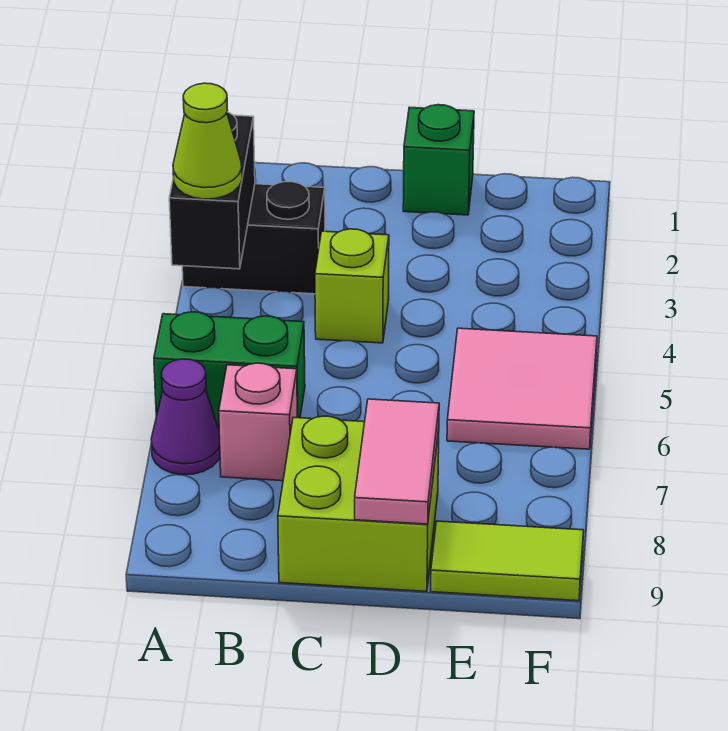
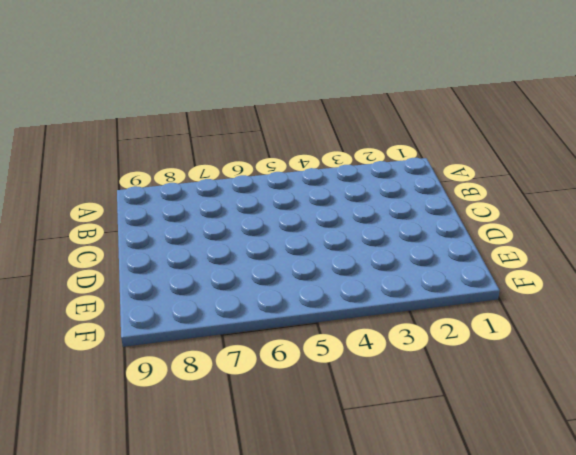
none -> black 1x2 brick [182,182,325,294]
none -> green 1x2 brick [154,312,305,428]
none -> purple 1x1 cone [151,359,220,475]

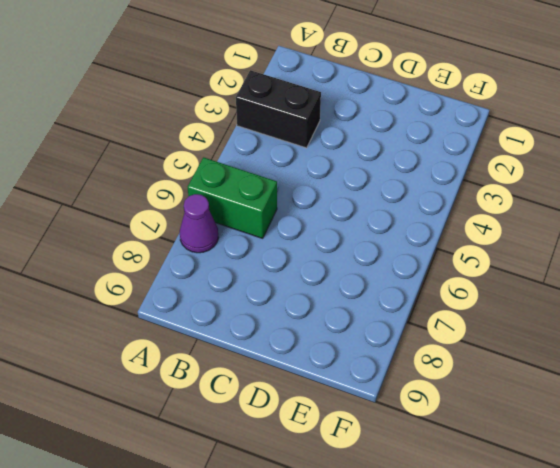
none -> pink 1x1 brick [219,363,297,481]
none -> lime 1x1 brick [315,229,389,343]
none -> lime 2x2 brick [278,416,439,592]

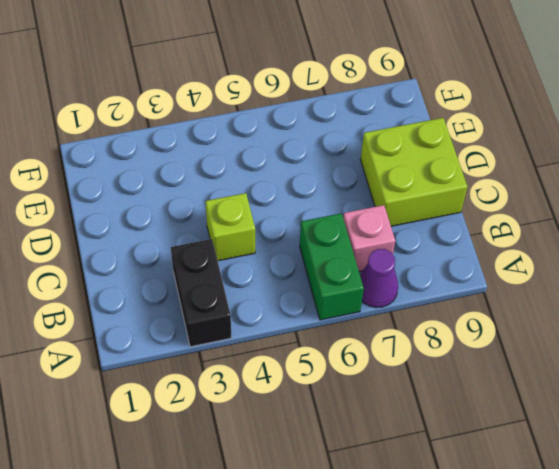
none -> green 1x1 brick [403,105,474,215]
none -> pink 2x2 tile [447,328,597,449]
none -> lime 1x2 tile [431,521,584,601]

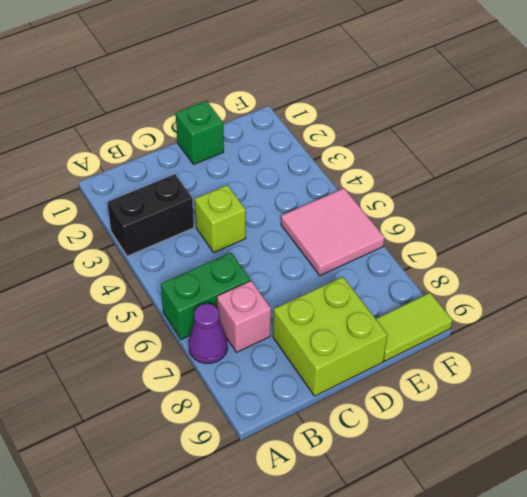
none -> black 1x2 brick [169,112,255,269]
none -> pink 1x2 tile [355,399,439,524]
none -> lime 1x1 cone [173,83,242,199]

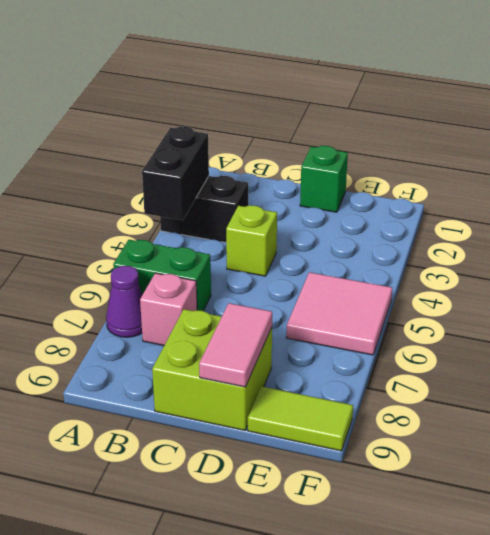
none -> lime 1x1 cone [173,83,242,199]

